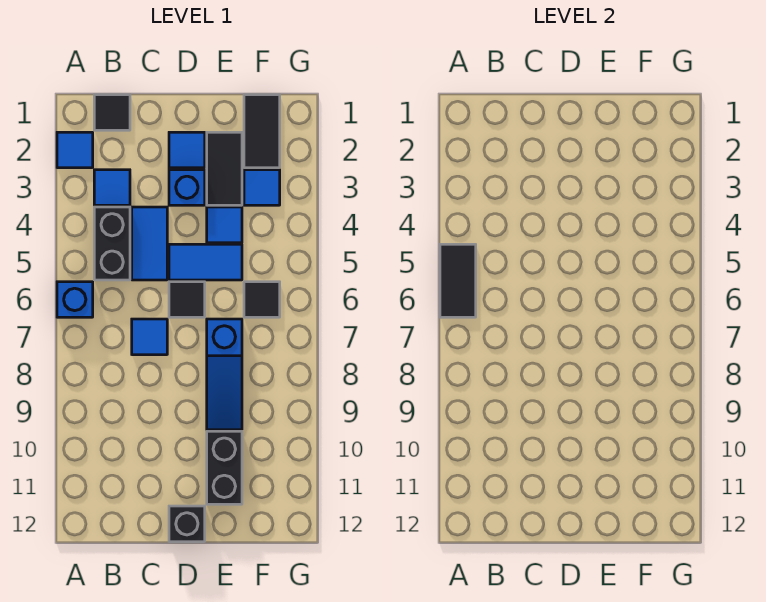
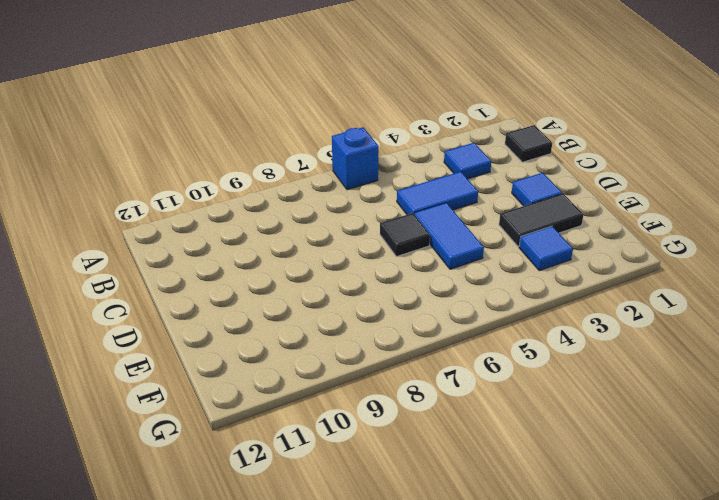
none -> blue 1x1 tile [57,132,93,168]
none -> black 1x2 brick [94,207,130,280]
none -> blue 1x1 tile [132,319,167,355]

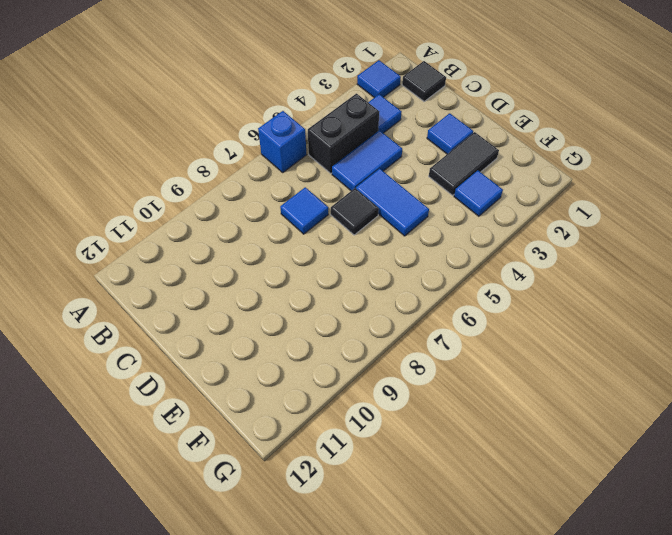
none -> blue 1x1 brick [169,170,205,205]
none -> black 1x1 brick [169,506,205,542]
none -> blue 1x1 tile [207,207,242,243]

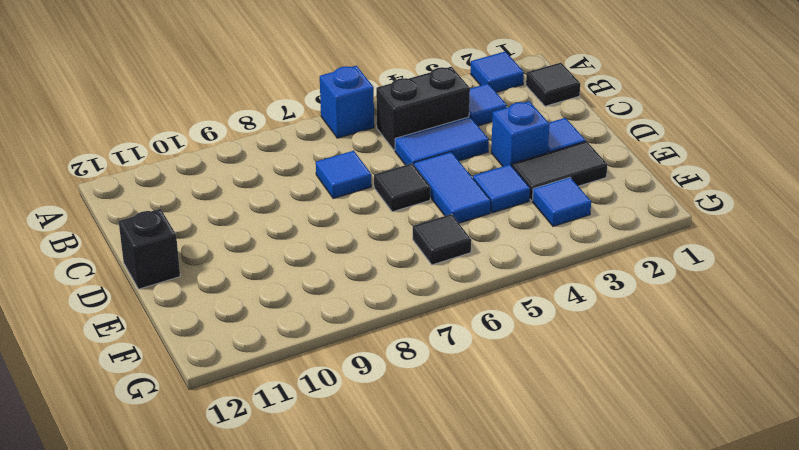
none -> blue 1x3 slope [207,319,242,430]
none -> black 1x2 brick [207,431,242,504]
none -> black 1x2 tile [244,95,280,168]

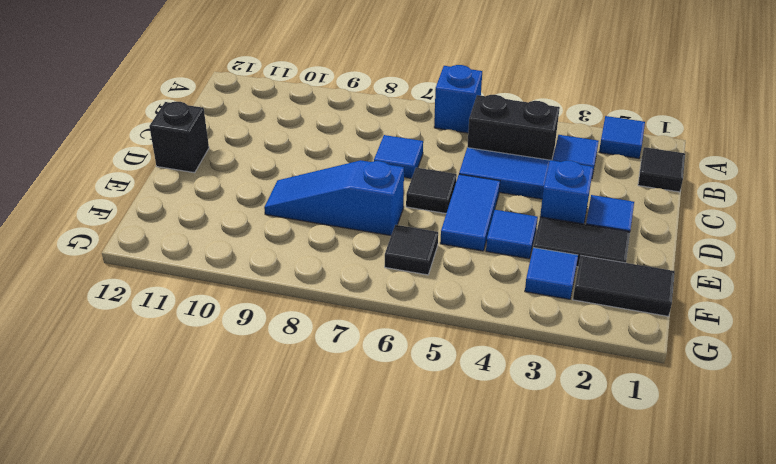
none -> black 1x2 brick [207,431,242,504]
none -> black 1x2 tile [440,244,476,317]

